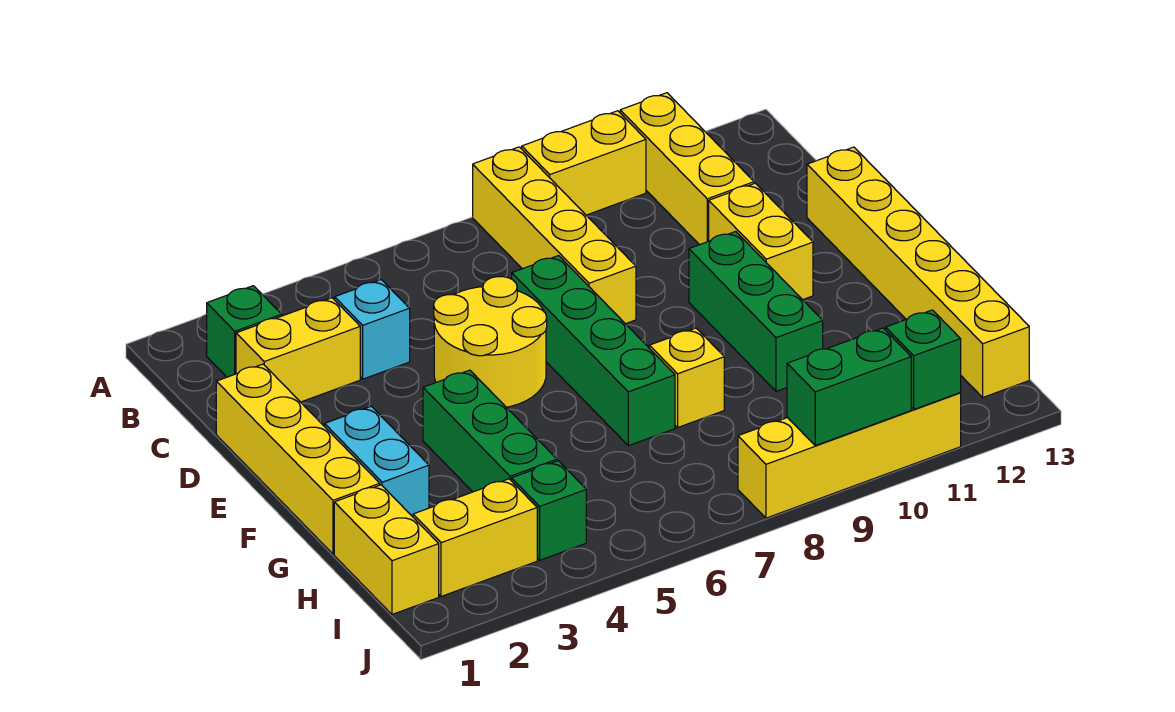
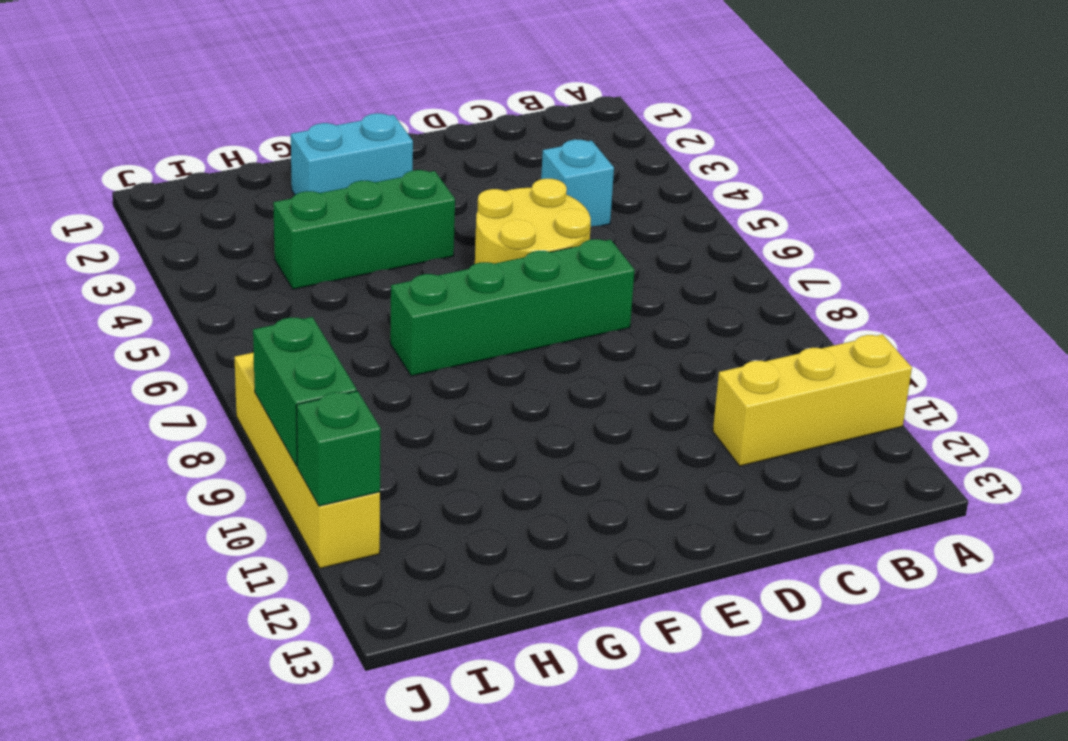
none -> yellow 1x4 brick [473,147,636,324]
none -> yellow 1x2 brick [522,111,646,215]
none -> green 1x1 brick [207,286,282,377]

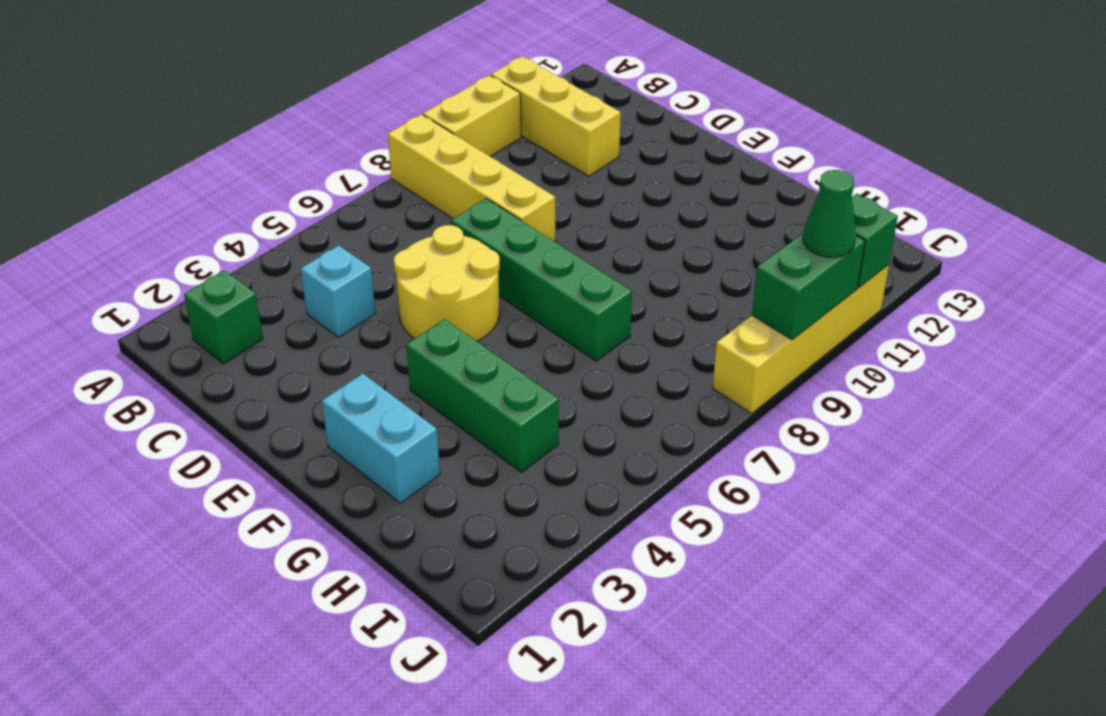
green 1x1 cone [803,170,856,257] -> none
none -> yellow 1x2 brick [236,298,360,402]
none -> yellow 1x4 brick [216,364,380,554]
none -> yellow 1x2 brick [709,183,813,300]

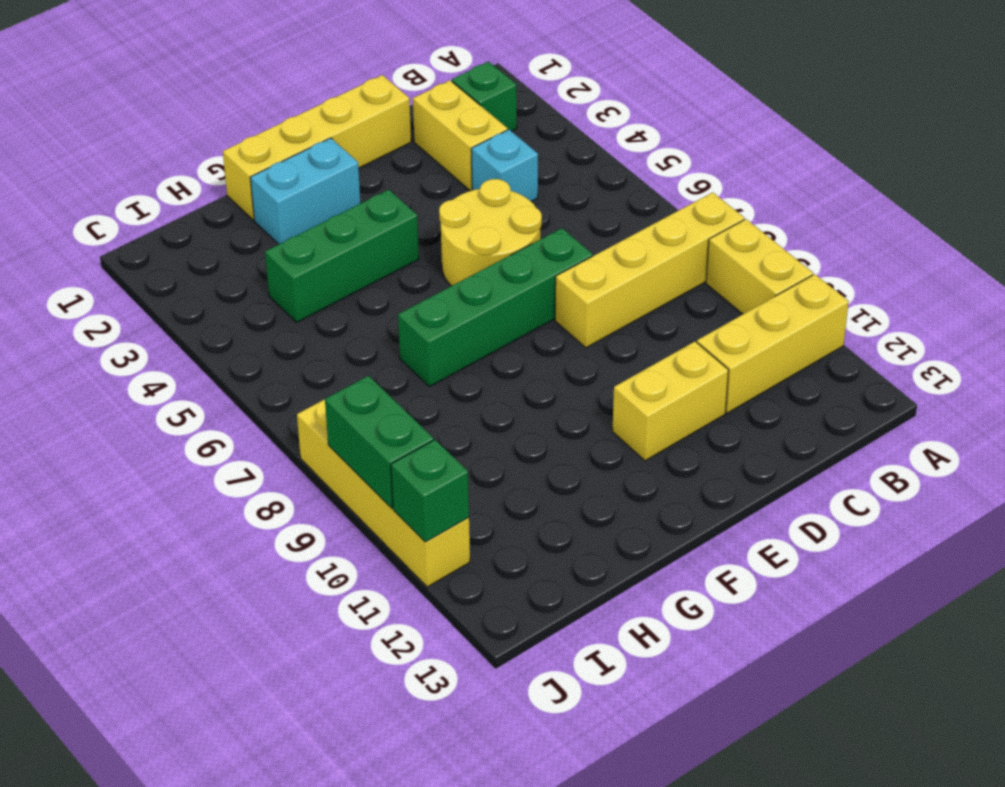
none -> yellow 1x6 brick [807,147,1029,397]
none -> green 1x3 brick [689,232,823,391]
none -> yellow 1x1 brick [649,328,724,427]

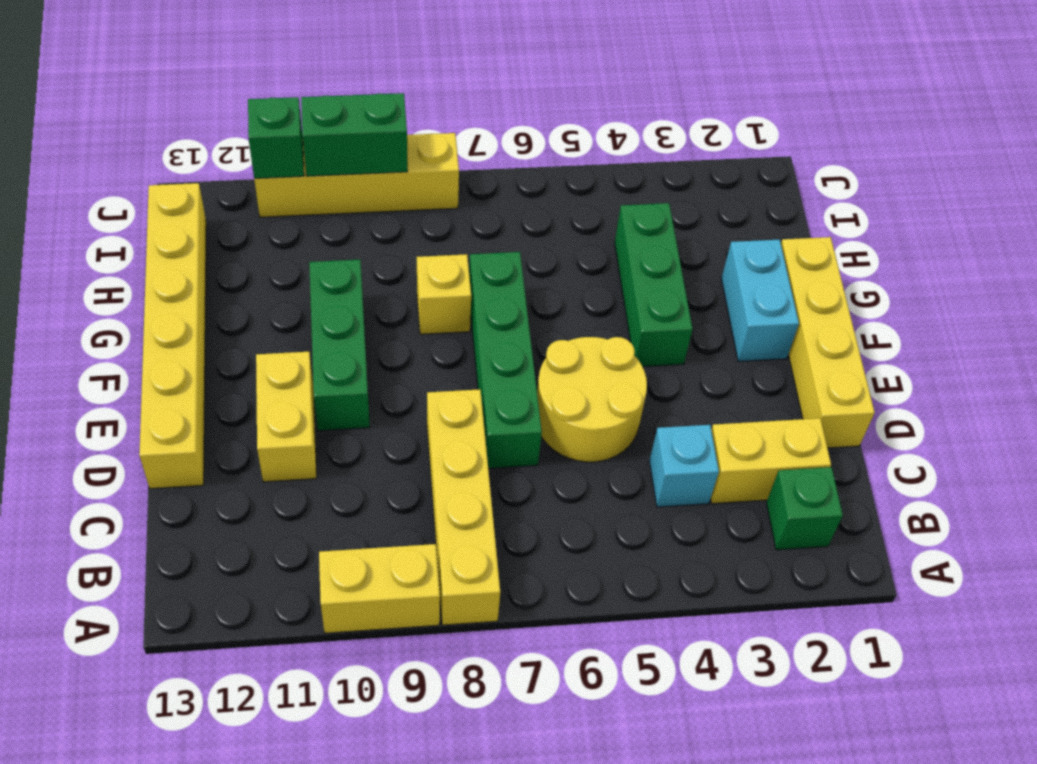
none -> yellow 1x3 brick [620,93,754,245]
none -> yellow 1x2 brick [334,485,439,614]
none -> yellow 1x2 brick [413,479,537,596]

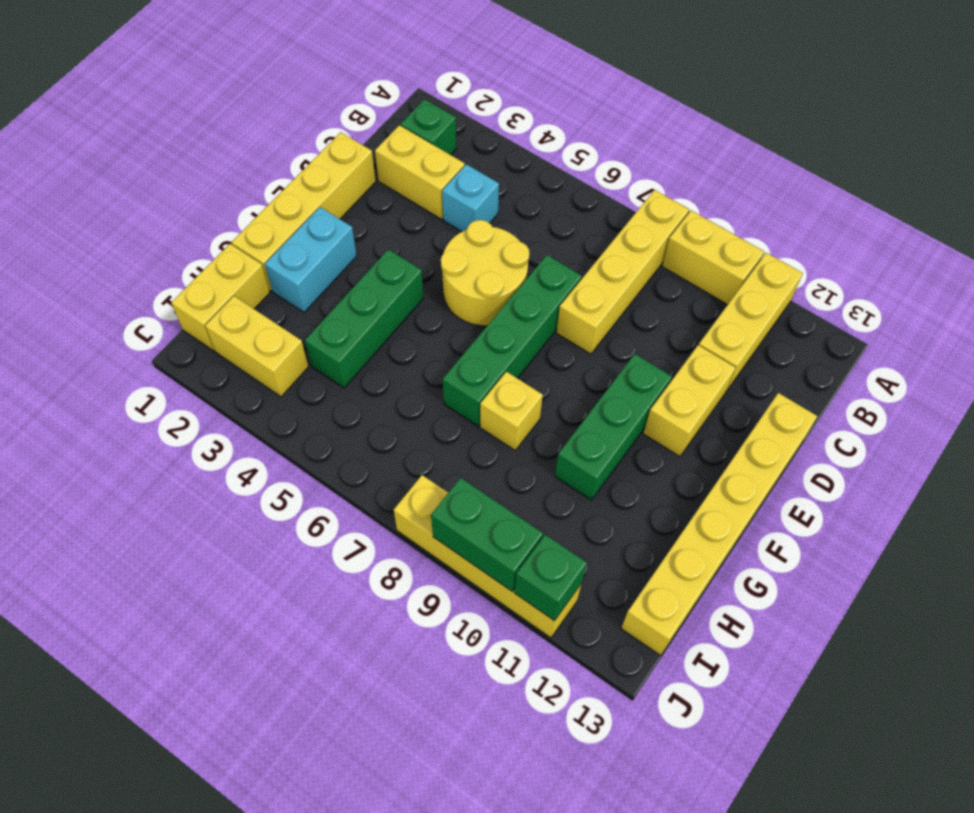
none -> green 1x1 brick [512,461,586,560]

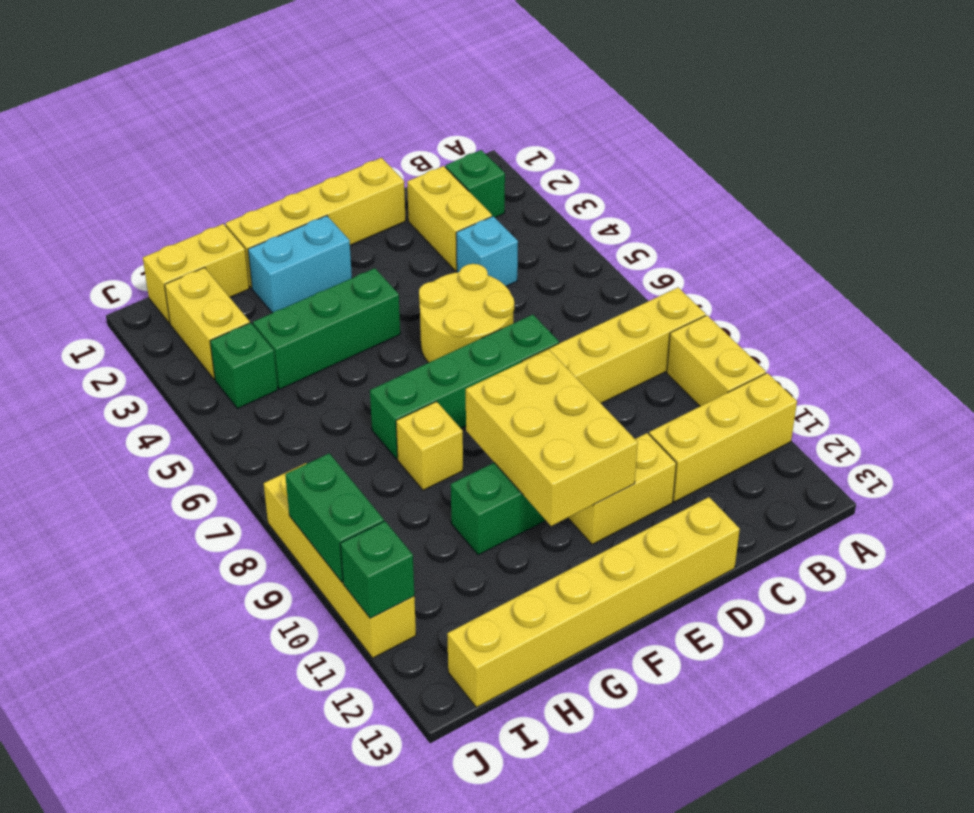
yellow 2x3 brick [466,350,638,526] -> none

